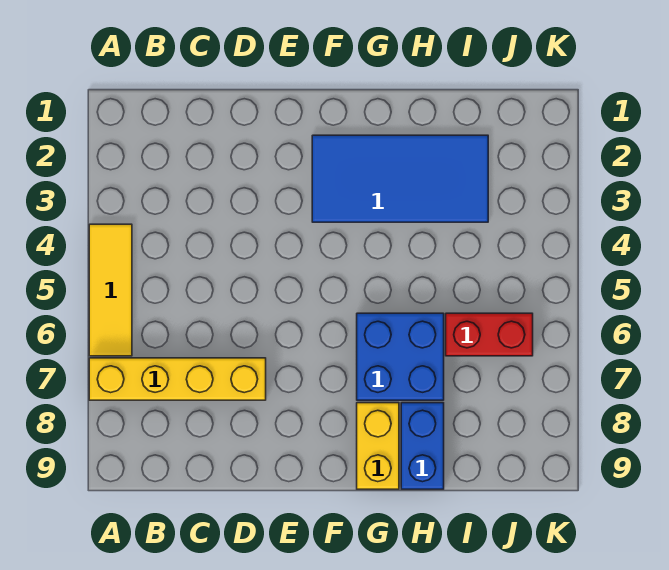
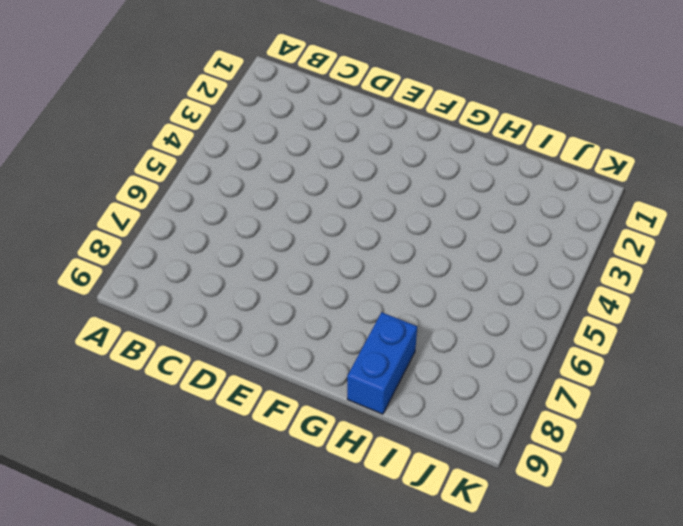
none -> yellow 1x3 tile [89,224,132,356]
none -> yellow 1x4 brick [89,358,266,400]

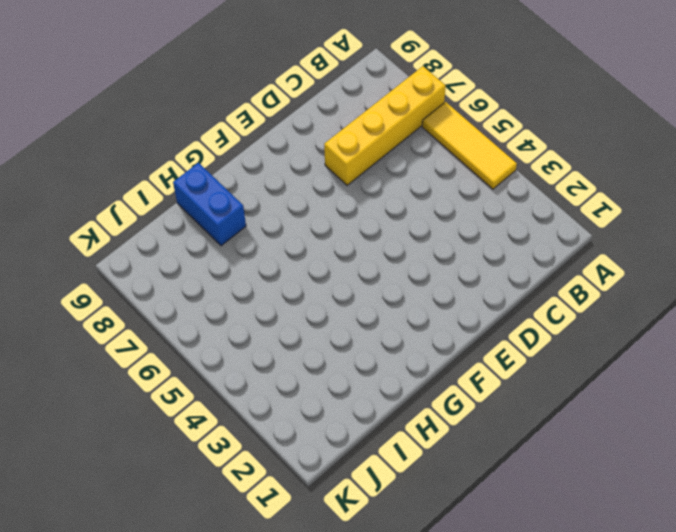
none -> blue 2x4 tile [312,135,488,222]
none -> blue 2x2 brick [357,313,444,400]

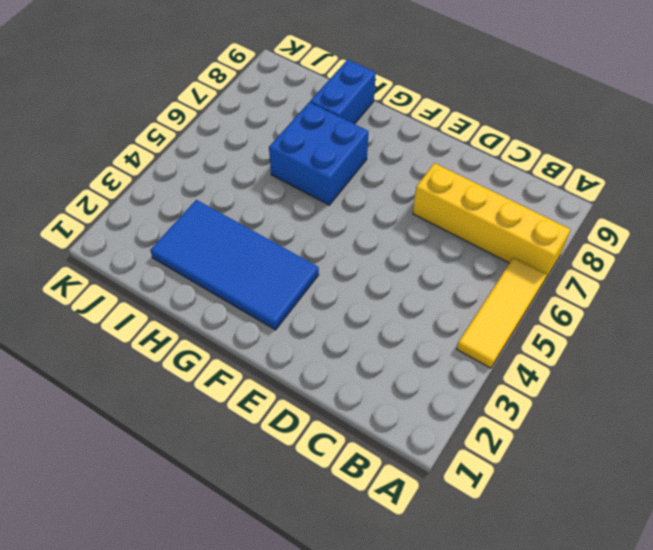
none -> yellow 1x2 brick [357,403,399,489]
none -> red 1x2 brick [446,313,533,356]

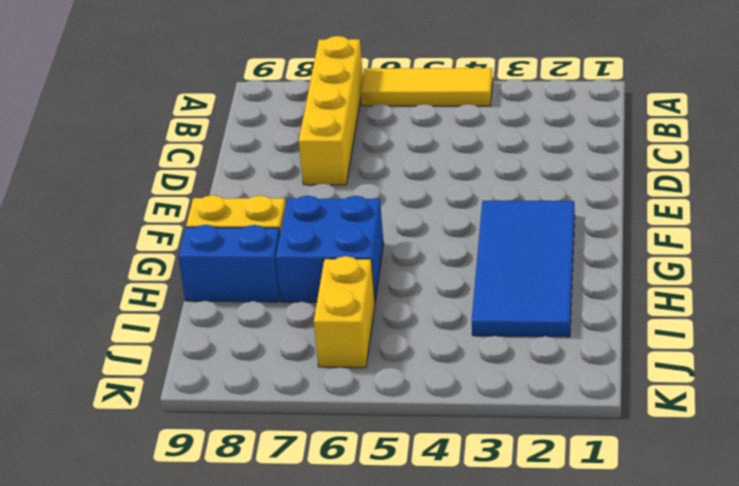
yellow 1x2 brick [314,256,375,368] -> red 1x2 brick [446,313,533,356]

